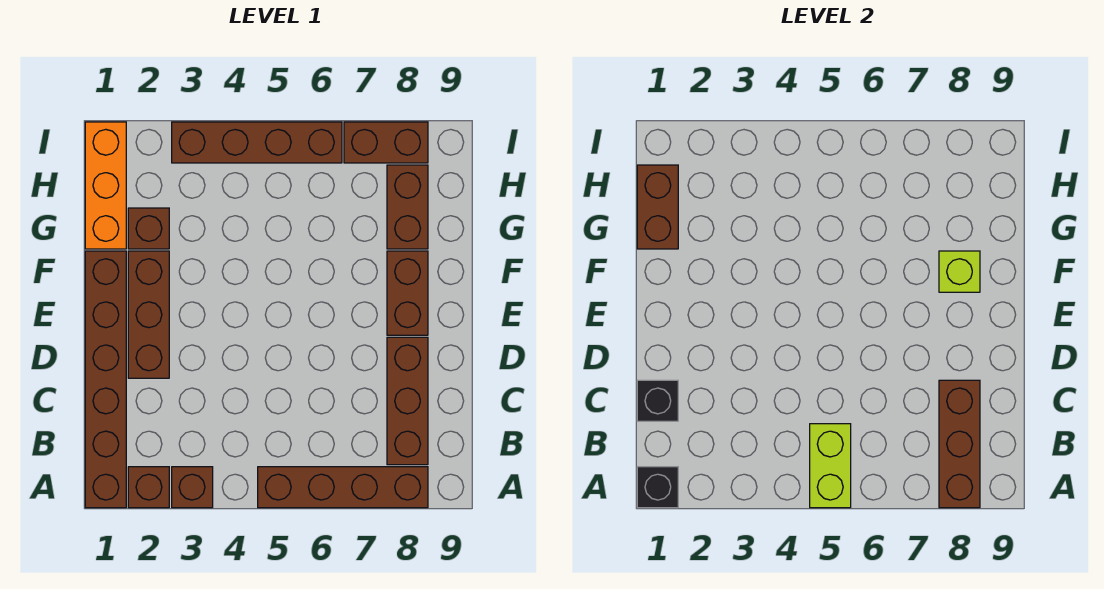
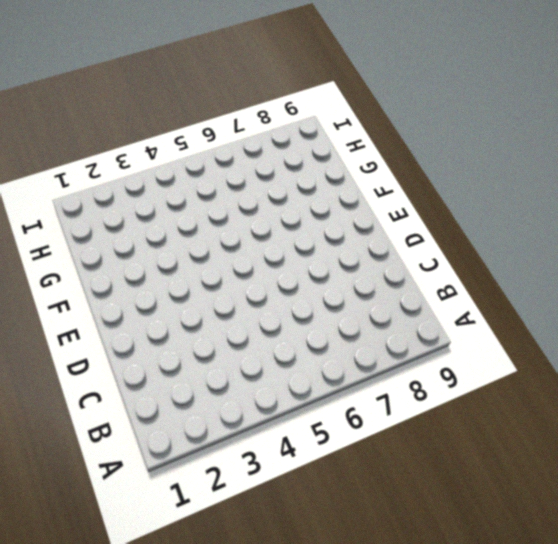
none -> brown 1x6 brick [85,251,126,508]
none -> brown 1x1 brick [128,467,169,508]
none -> brown 1x1 brick [172,467,213,508]

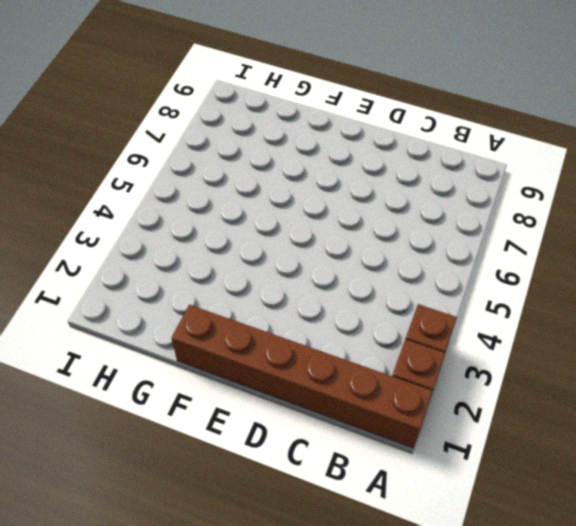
none -> brown 1x4 brick [258,467,428,508]
none -> brown 1x3 brick [387,337,428,465]
none -> brown 1x3 brick [128,251,169,378]

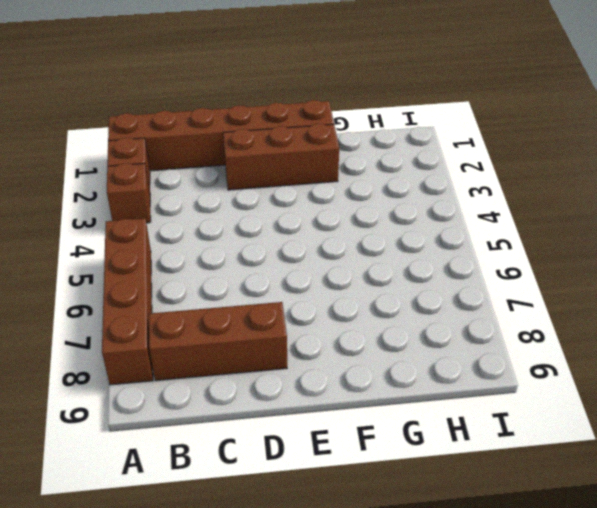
none -> brown 1x2 brick [387,251,428,335]
none -> orange 1x3 brick [85,122,126,249]
none -> brown 1x1 brick [128,208,169,249]

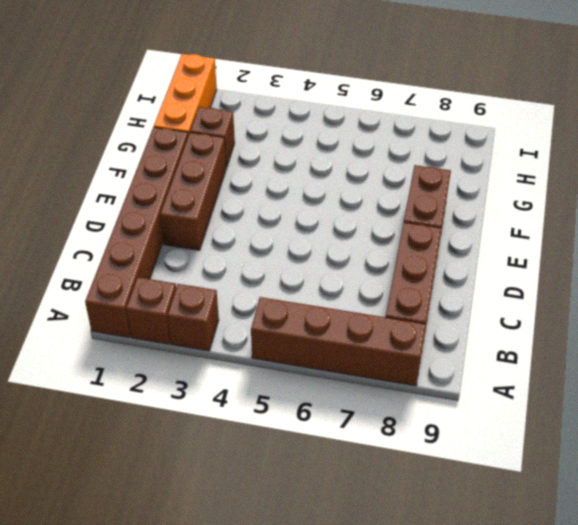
none -> brown 1x2 brick [387,165,428,249]
none -> brown 1x4 brick [172,122,342,163]
none -> brown 1x2 brick [344,122,428,163]

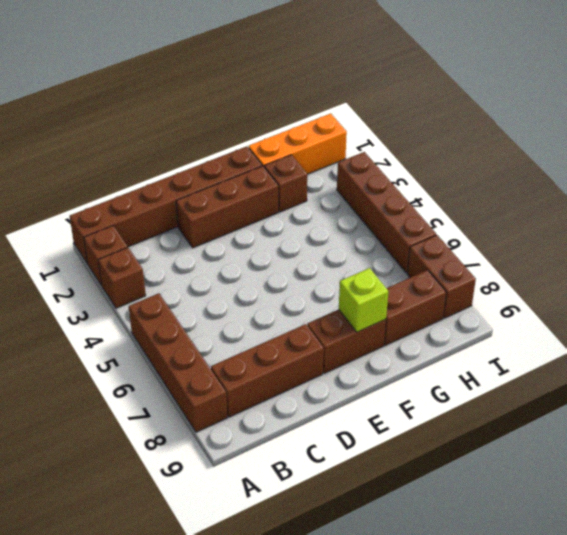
none -> black 1x1 brick [637,467,678,508]
none -> lime 1x2 brick [810,424,851,508]
none -> brown 1x3 brick [939,380,980,508]

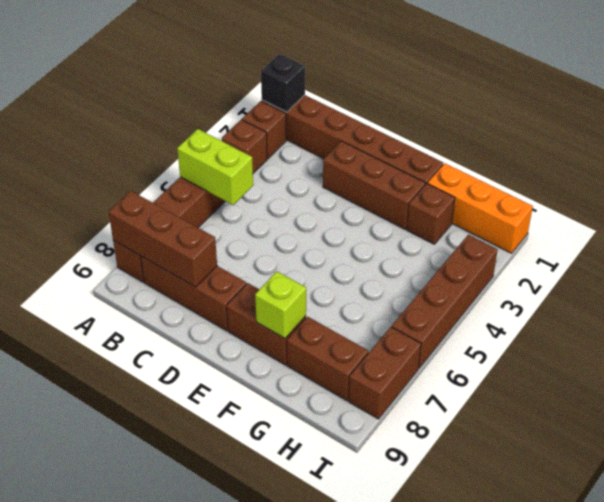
none -> black 1x1 brick [637,380,678,421]
none -> brown 1x2 brick [637,165,678,249]

